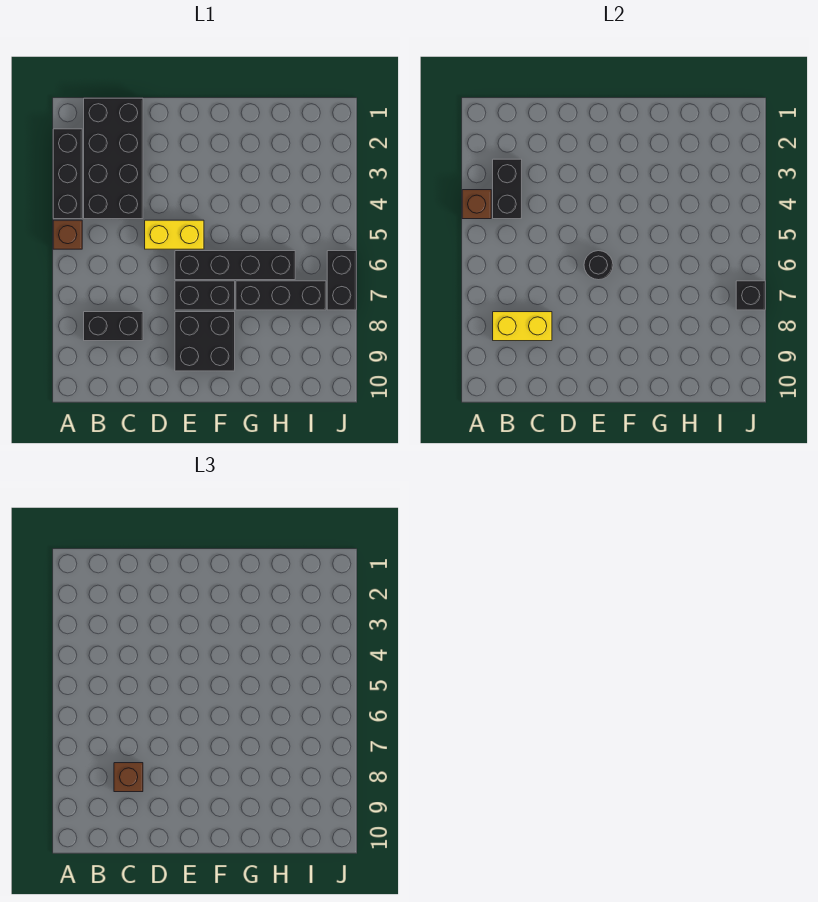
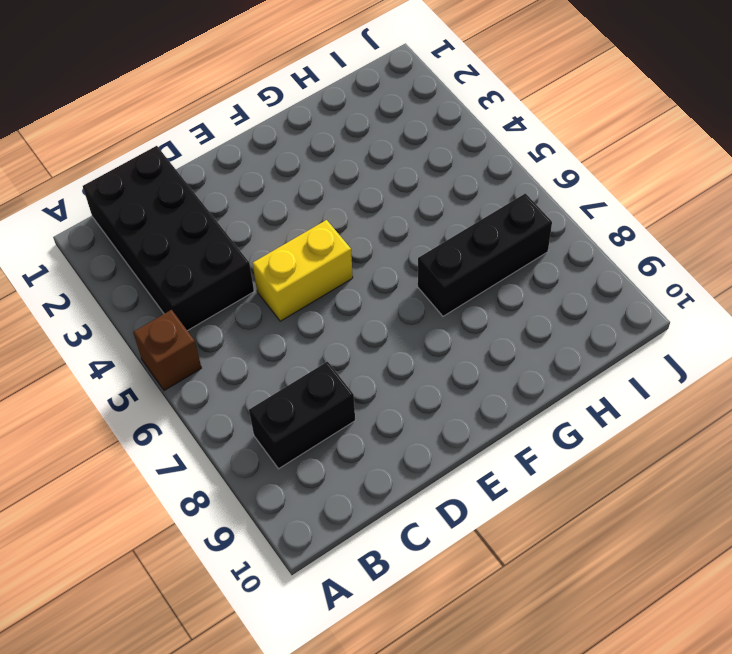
none -> black 1x3 brick [53,129,82,219]
none -> black 1x4 brick [175,251,295,280]
none -> black 1x2 brick [175,281,235,310]

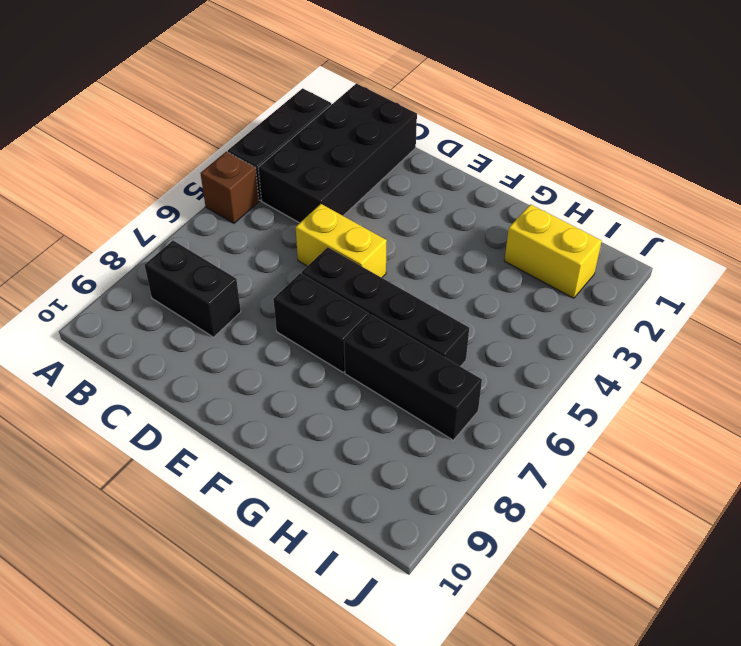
yellow 1x2 brick [504,204,602,298] -> yellow 1x2 brick moved to [493,312,552,341]
none -> black 2x2 brick [175,312,235,371]
none -> black 1x2 brick [327,251,356,310]
none -> brown 1x1 brick [462,190,491,219]

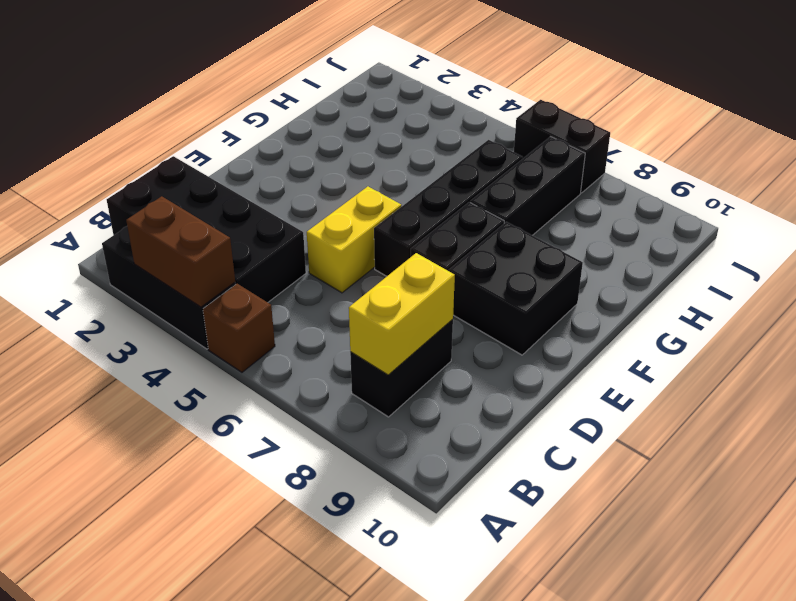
brown 1x2 brick [126,196,235,307] -> brown 1x1 brick [462,190,491,219]
none -> black 1x2 brick [493,159,522,219]
none -> black 1x1 round brick [584,251,613,280]
none -> black 1x1 brick [736,281,765,310]

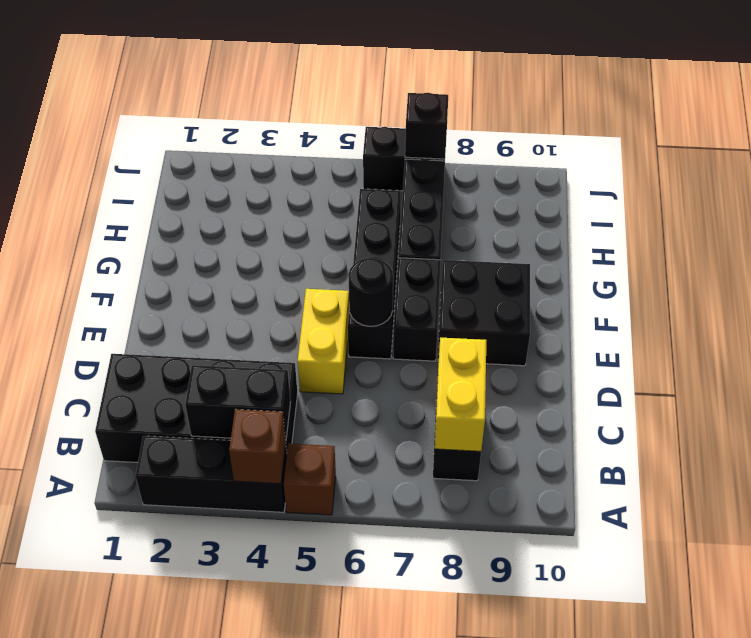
none -> brown 1x1 brick [114,763,143,792]

